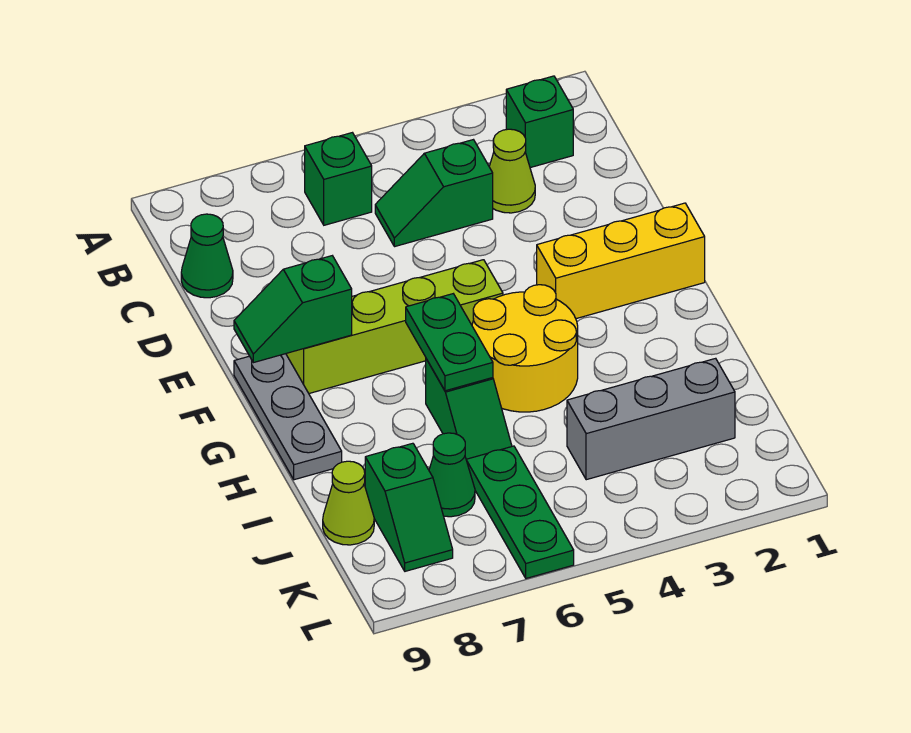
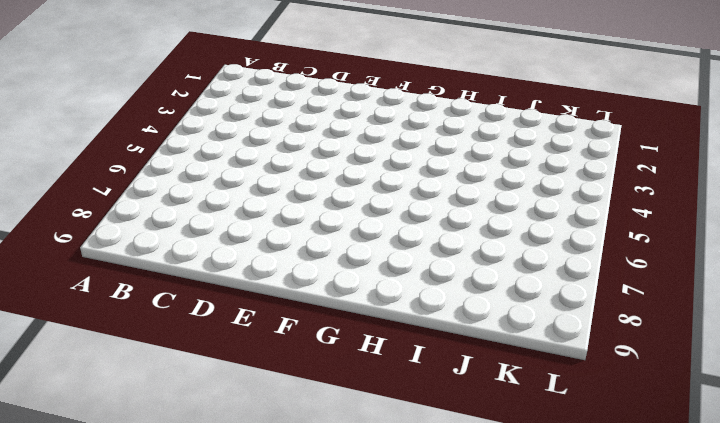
none -> green 1x1 brick [506,76,573,168]
none -> green 1x1 brick [305,133,372,225]
none -> lime 1x1 cone [489,129,535,213]

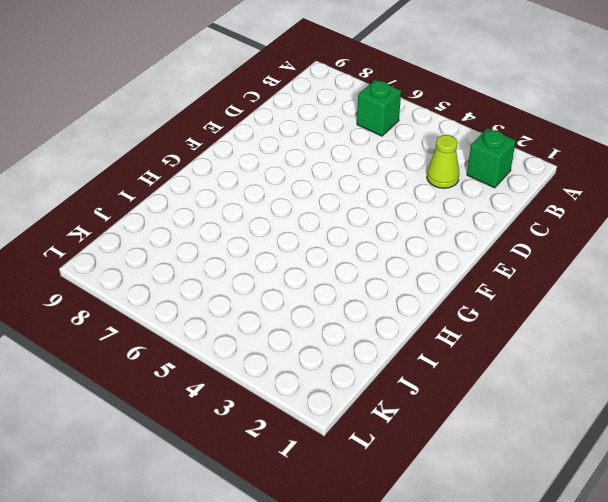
none -> green 1x2 slope [375,140,493,247]
none -> green 1x1 cone [181,214,233,298]
none -> yellow 1x3 brick [537,203,705,319]

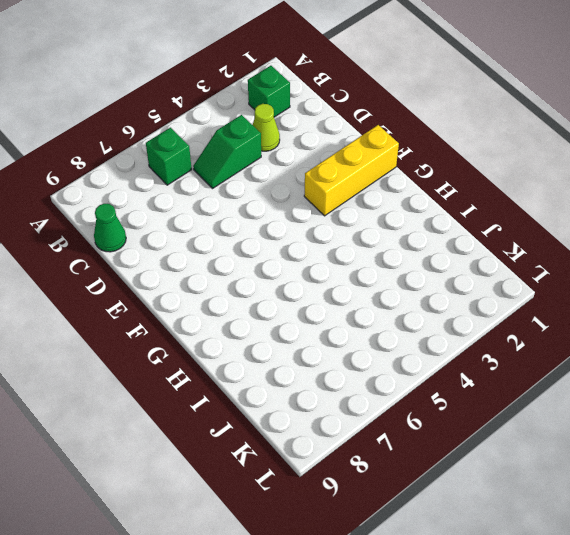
none -> lime 1x4 brick [286,260,503,393]
none -> grey 1x3 plate [234,354,342,480]
none -> yellow 2x2 round brick [472,285,578,412]

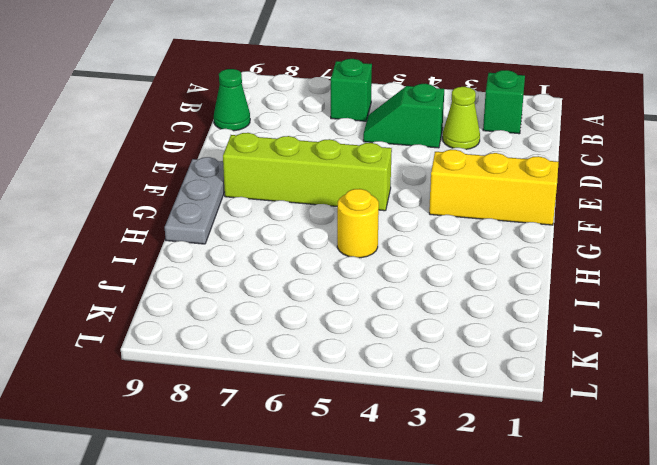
yellow 1x1 round brick [337,189,379,258] -> yellow 2x2 round brick [472,285,578,412]
none -> green 1x2 slope [426,359,512,459]
none -> grey 1x3 brick [567,358,735,480]
none -> green 1x3 plate [466,446,574,578]

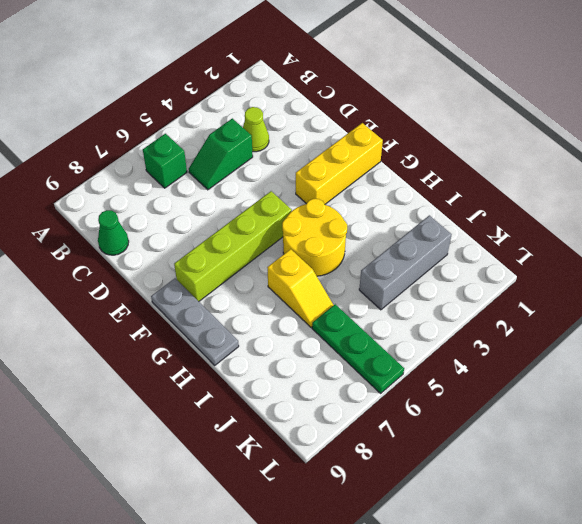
yellow 1x2 slope [267,249,333,327] -> green 1x2 slope [426,359,512,459]
none -> green 1x1 brick [506,76,573,168]
none -> green 1x1 cone [429,433,475,517]
none -> green 1x2 slope [365,443,453,571]

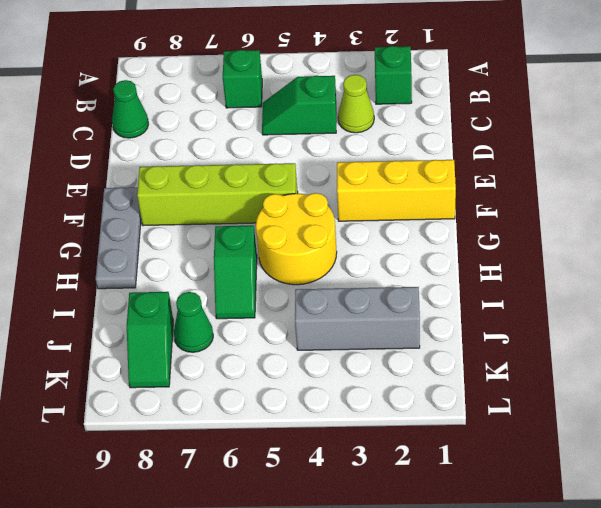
none -> green 1x3 plate [466,446,574,578]
none -> lime 1x1 cone [323,461,374,545]
none -> green 1x2 slope [234,256,352,363]

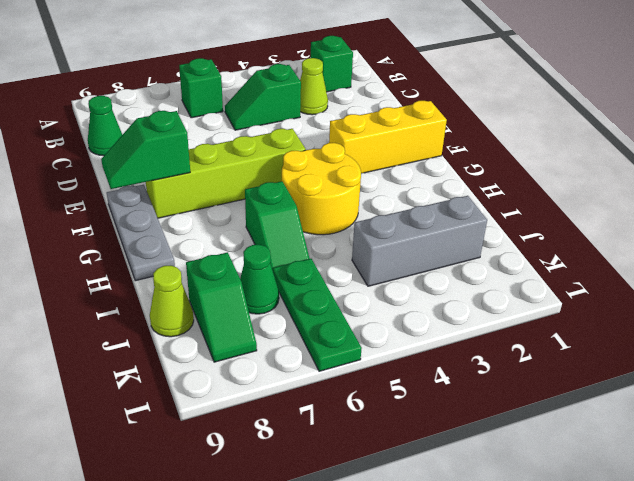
none -> green 1x2 plate [406,294,493,391]

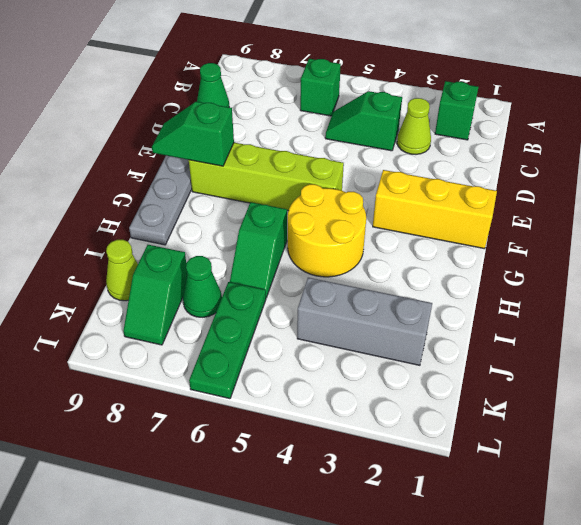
none -> green 1x2 plate [406,294,493,391]

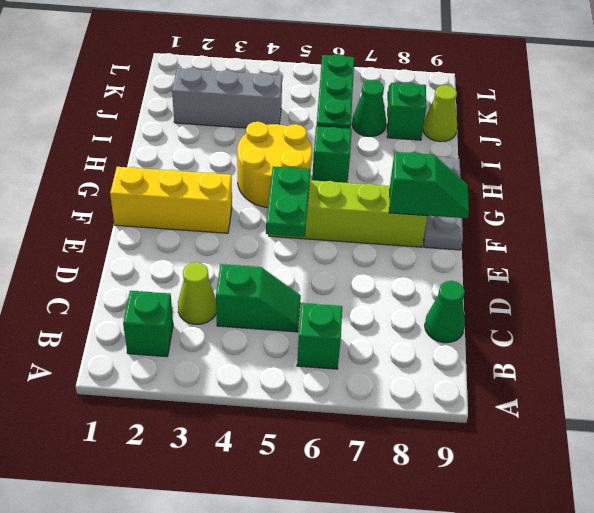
green 1x2 plate [266,166,310,237] -> green 1x2 plate moved to [406,294,493,391]

